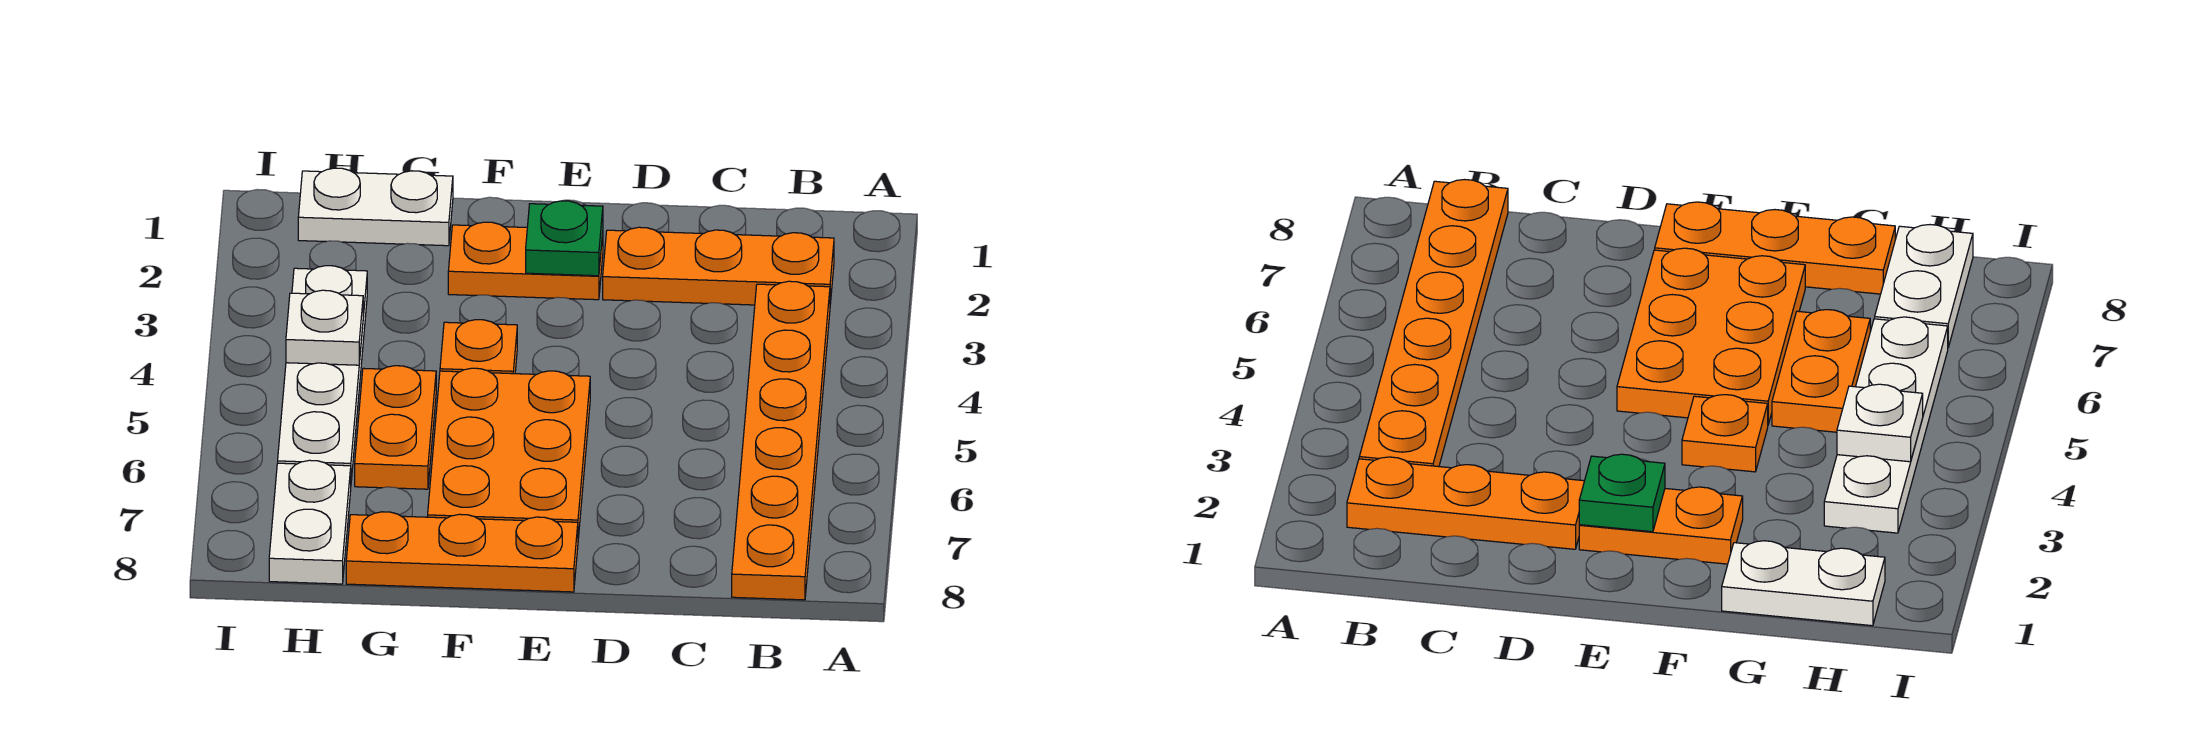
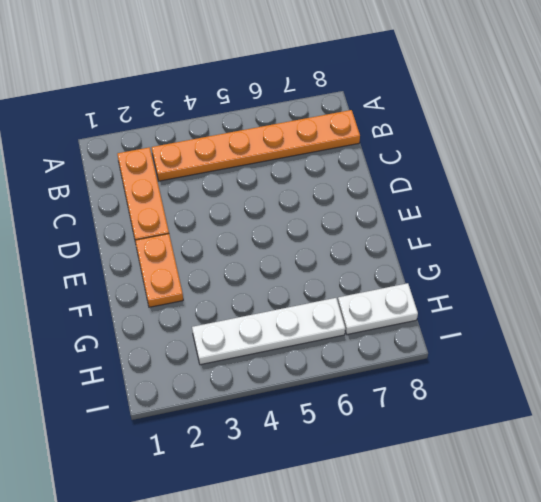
none -> orange 2x3 plate [428,368,590,538]
none -> orange 1x3 plate [346,512,578,592]
none -> orange 1x1 plate [440,320,517,374]

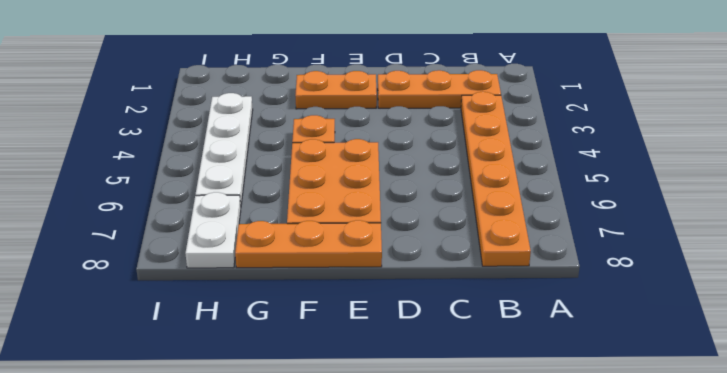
none -> white 1x2 plate [298,168,453,246]
none -> orange 1x2 plate [355,366,436,489]
none -> green 1x1 plate [526,201,603,276]

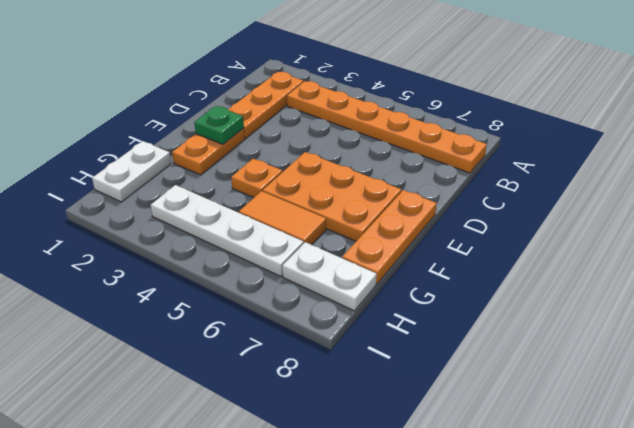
orange 1x2 tile [239,191,326,245] -> orange 1x2 plate [355,366,436,489]
none -> white 1x1 plate [286,290,363,365]

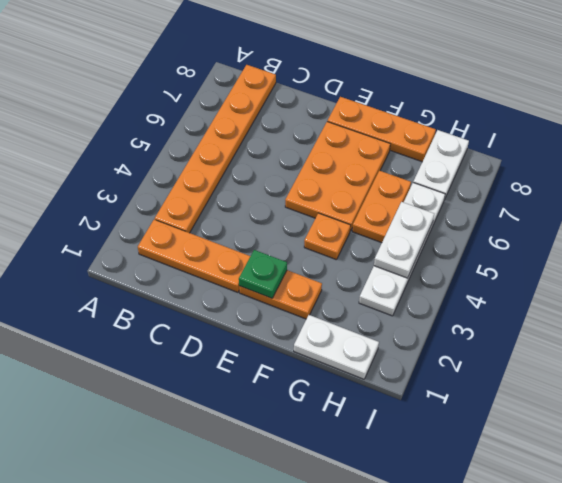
white 1x2 plate [374,202,434,278] -> white 1x1 plate [286,290,363,365]

